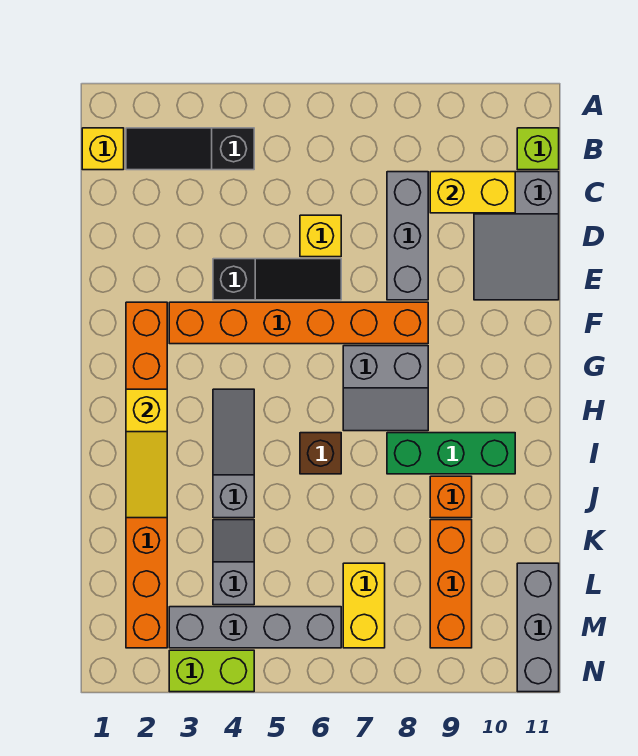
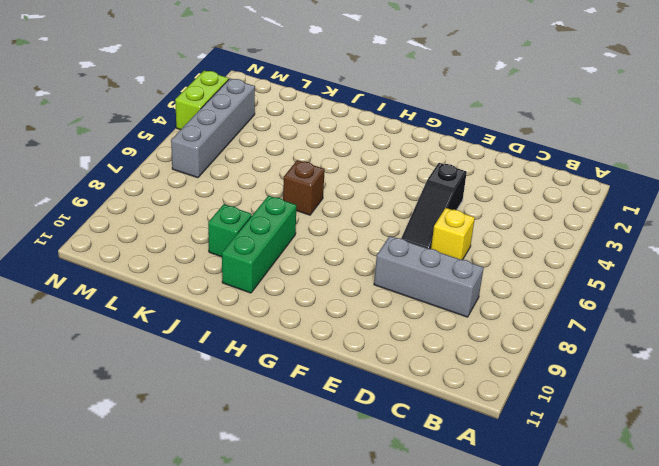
green 1x1 brick [208,204,252,257] -> orange 1x1 brick [430,476,472,518]
none -> yellow 1x1 brick [82,128,124,170]
none -> black 1x3 slope [126,128,254,170]
none -> lime 1x1 brick [517,128,559,170]

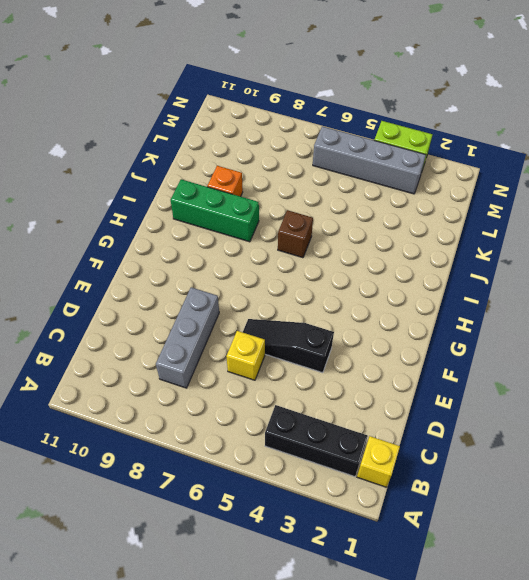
black 1x3 brick [265,405,368,477] -> black 1x3 slope [126,128,254,170]
none -> lime 1x1 brick [517,128,559,170]
none -> grey 2x3 slope [474,172,559,300]
none -> orange 1x8 brick [126,302,167,648]

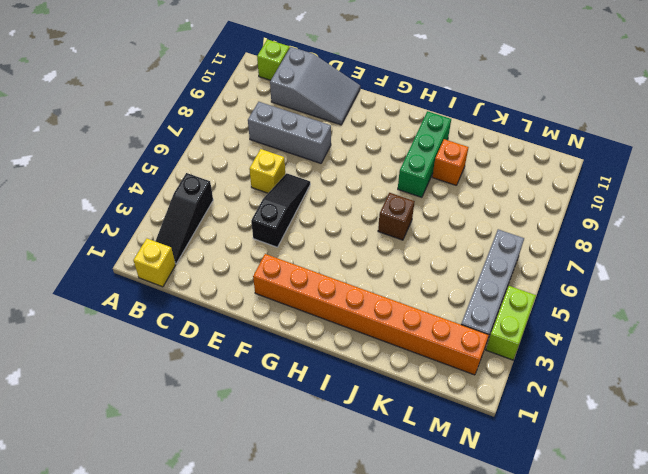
none -> orange 1x6 brick [169,302,428,344]
none -> grey 2x2 slope [343,346,428,431]
none -> grey 1x3 slope [213,389,254,518]

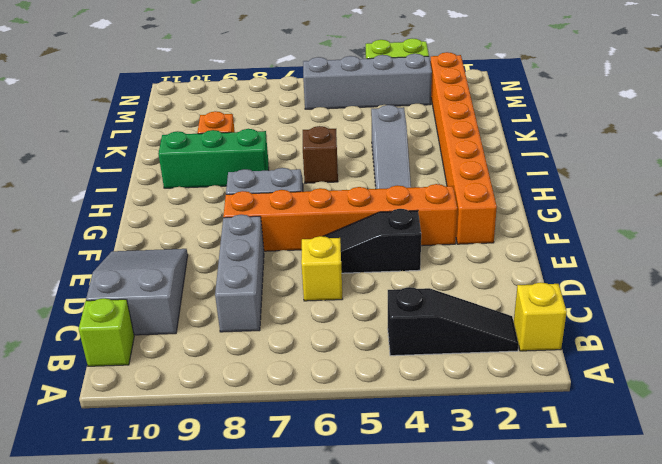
none -> grey 1x2 slope [213,520,254,605]
none -> orange 1x3 brick [430,520,472,648]
none -> yellow 1x2 brick [343,563,385,648]

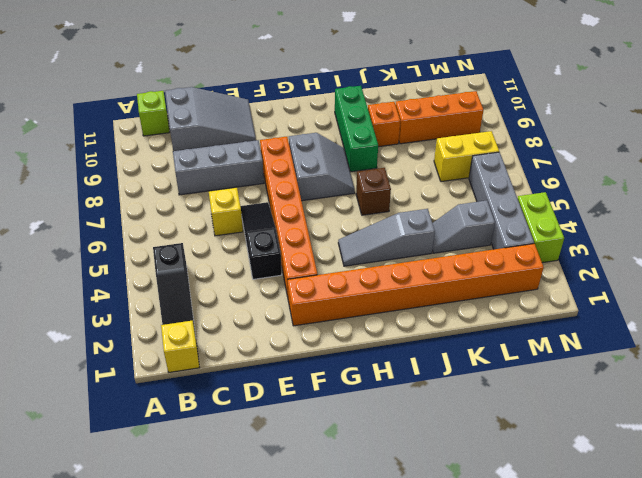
none -> grey 1x3 brick [517,563,559,692]
none -> yellow 1x2 brick [430,172,515,213]
none -> yellow 1x3 slope [126,389,167,518]

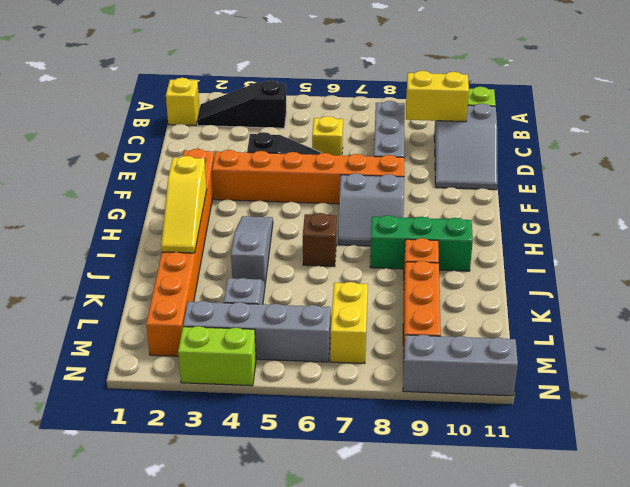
grey 1x3 brick [403,335,518,396] -> grey 1x3 brick turned to [517,563,559,692]

